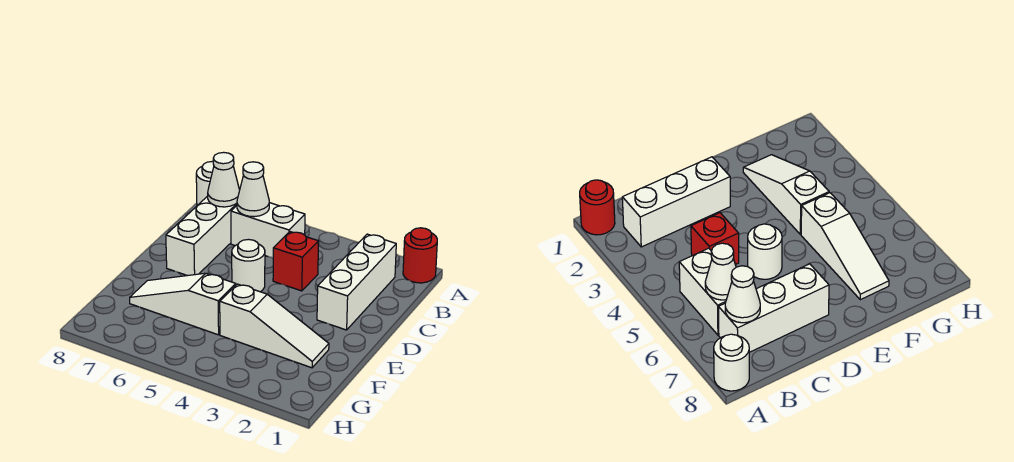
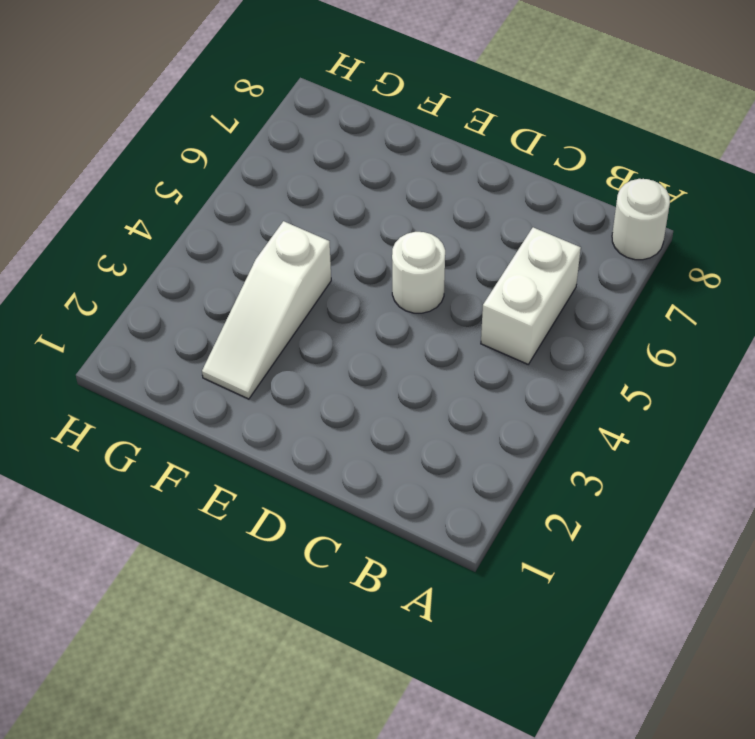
none -> red 1x1 round brick [403,228,437,283]
none -> white 1x3 brick [317,234,396,330]

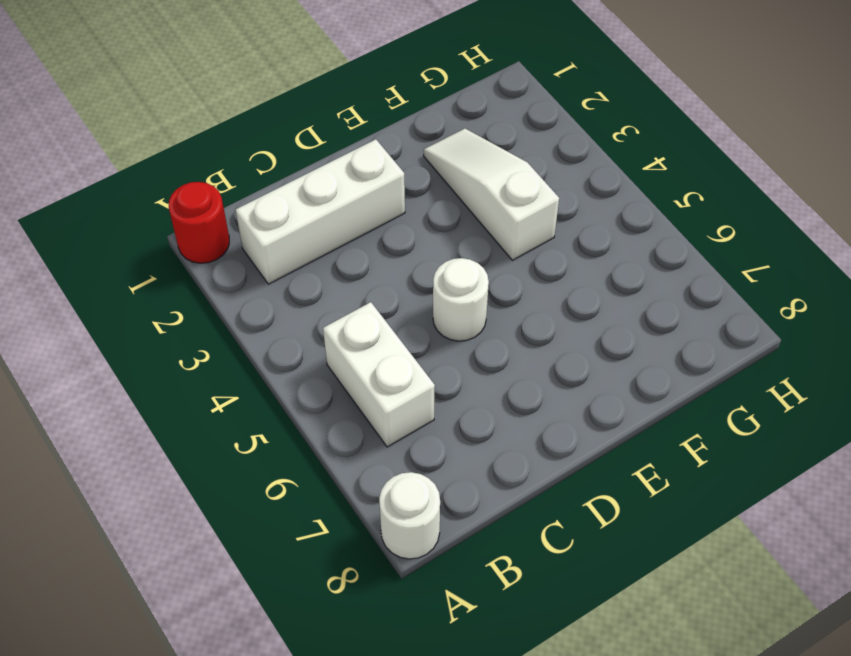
none -> white 1x3 brick [166,196,237,276]
none -> red 1x1 brick [273,232,319,291]

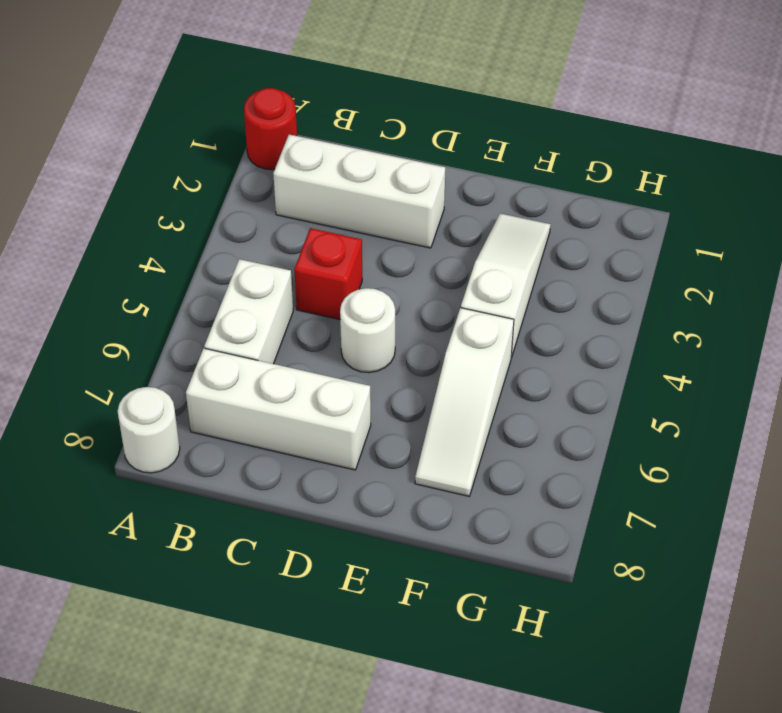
none -> white 1x1 cone [237,162,269,217]
none -> white 1x1 cone [208,152,240,207]

